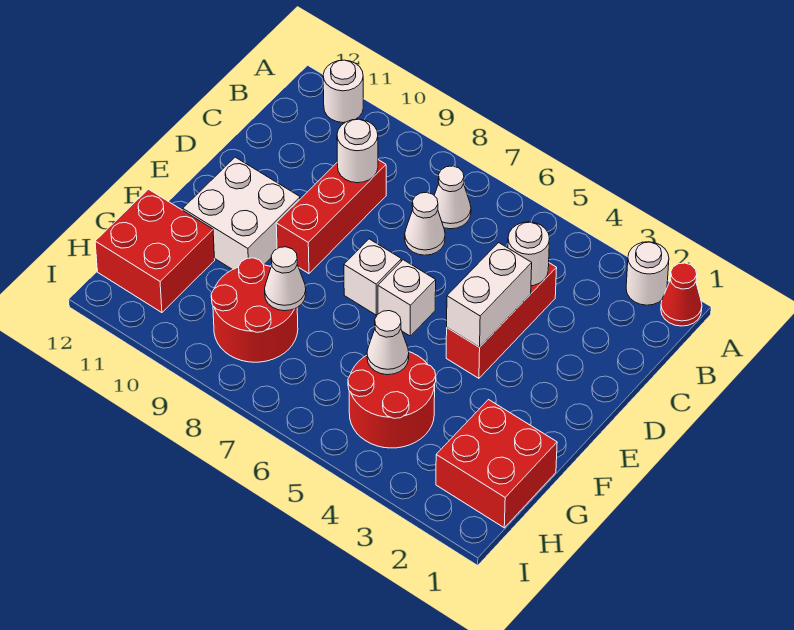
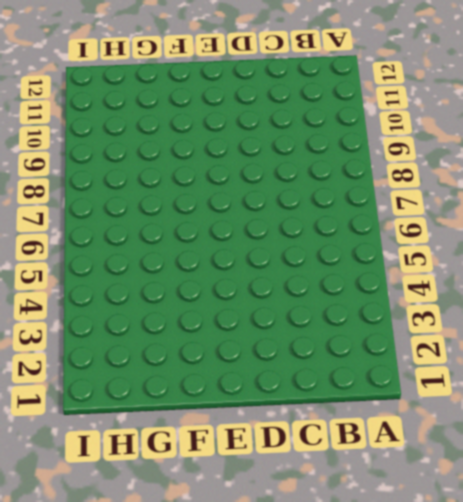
none -> red 1x1 cone [661,263,702,326]
none -> white 1x1 round brick [626,242,669,305]
none -> white 1x1 round brick [323,60,363,123]

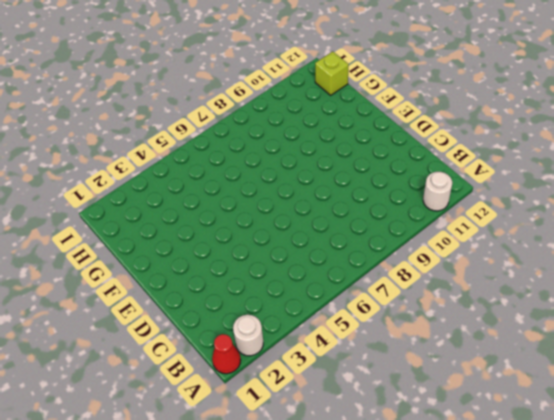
lime 1x1 brick [315,51,349,95] -> red 2x2 brick [95,189,215,313]
none -> white 1x1 cone [434,166,471,229]
none -> red 1x3 brick [446,263,557,378]
none -> white 1x1 cone [405,192,445,255]

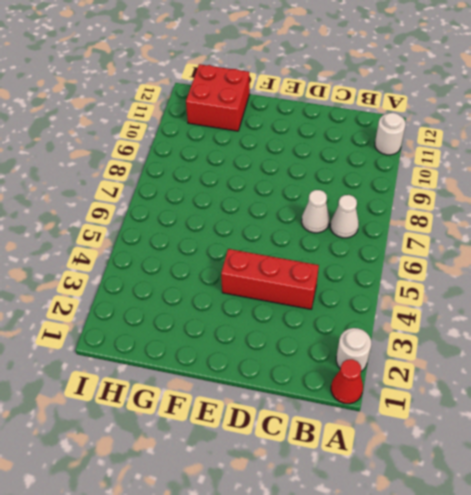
none -> red 1x3 brick [276,160,386,273]
none -> white 1x1 brick [378,260,436,336]
none -> white 1x1 brick [344,239,401,315]

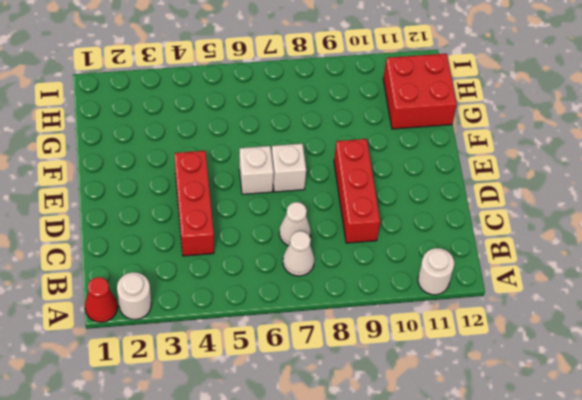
none -> white 2x2 brick [183,157,300,270]
none -> red 2x2 brick [436,400,557,528]
none -> red 2x2 round brick [348,352,436,448]

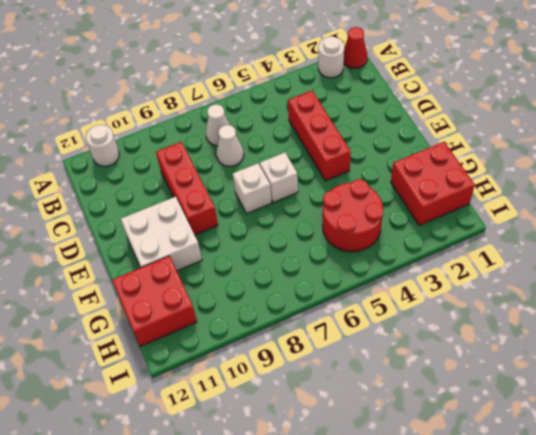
none -> red 2x2 round brick [211,258,298,362]
none -> white 1x1 round brick [508,222,549,286]
none -> white 1x1 round brick [337,119,378,183]

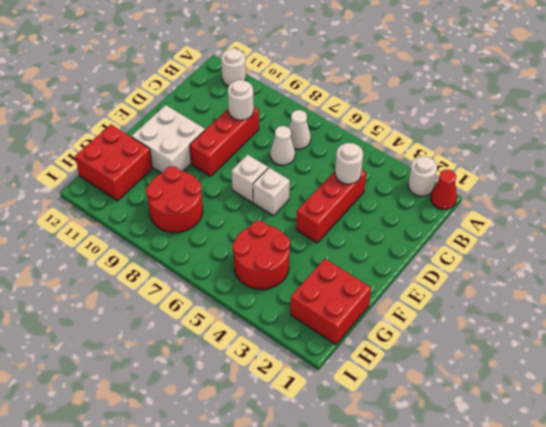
none -> white 1x2 brick [447,243,532,347]
none -> white 1x1 cone [367,311,409,375]
none -> white 1x1 cone [265,247,306,311]

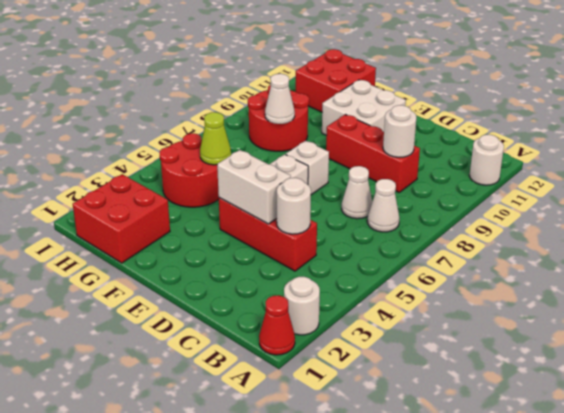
lime 1x1 cone [200,112,231,165] -> white 1x1 cone [367,311,409,375]

